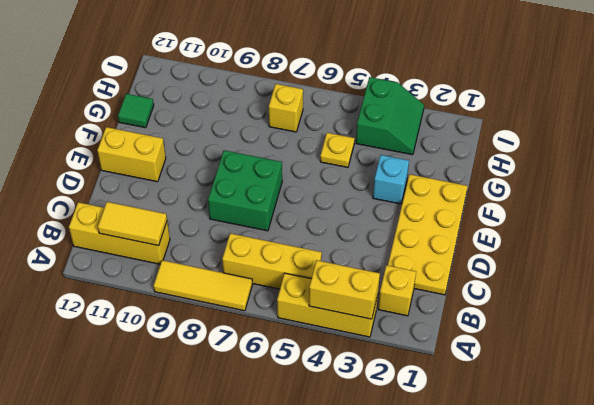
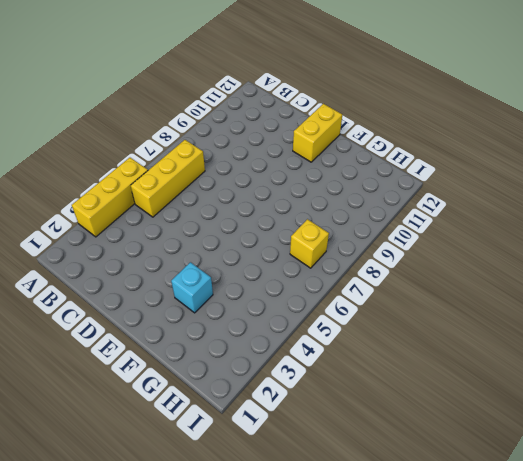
none -> yellow 1x3 tile [154,260,253,311]
none -> yellow 1x1 brick [378,265,416,316]
none -> yellow 1x3 brick [69,202,170,264]

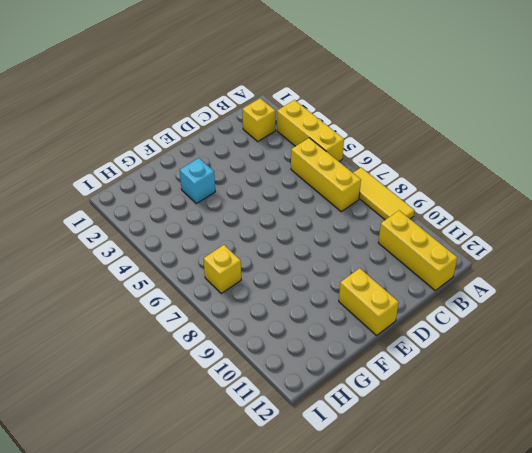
none -> yellow 2x4 plate [388,174,468,295]
none -> green 2x2 brick [208,150,282,231]
none -> yellow 1x1 plate [320,133,355,167]

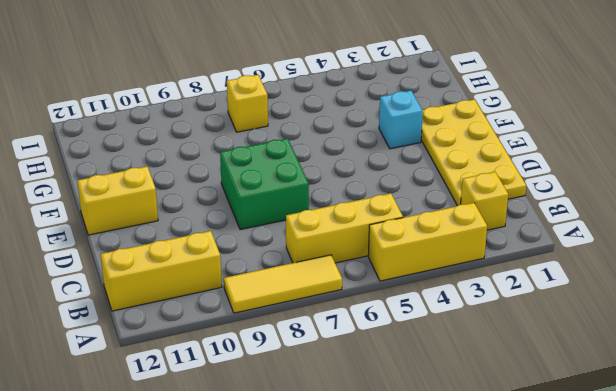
none -> yellow 1x1 plate [320,133,355,167]
none -> green 1x1 tile [118,94,154,128]
none -> green 2x2 slope [356,77,424,155]

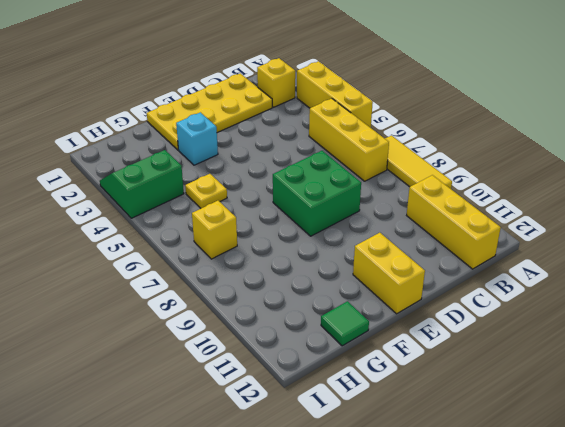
none -> yellow 1x2 brick [309,260,380,319]
none -> yellow 1x2 tile [98,202,167,246]

